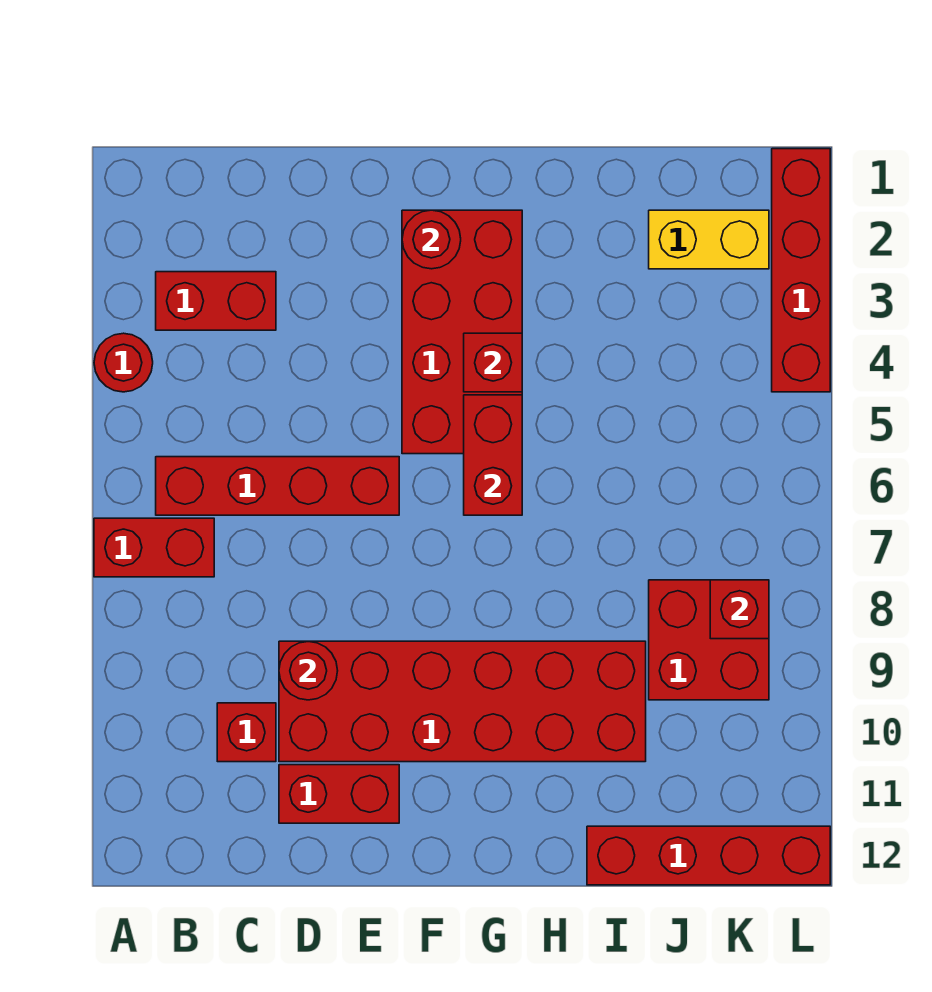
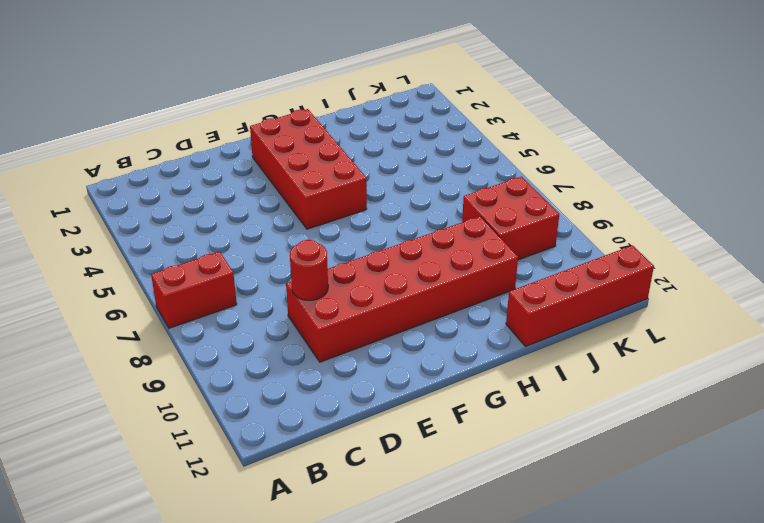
none -> red 1x1 round brick [94,333,153,392]
none -> red 1x2 brick [156,272,276,330]
none -> red 1x4 brick [156,457,399,515]

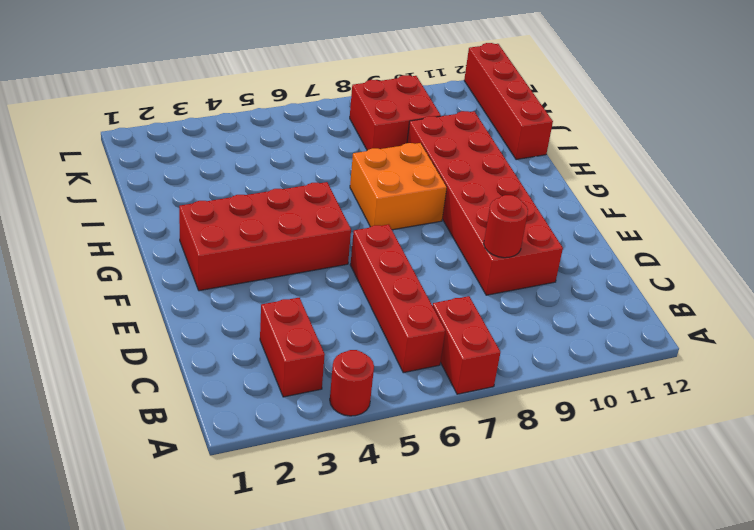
orange 2x2 brick [350,143,447,230] -> none
none -> red 1x1 brick [217,703,276,762]
none -> red 1x2 brick [279,765,399,823]
none -> yellow 1x2 brick [649,210,769,269]

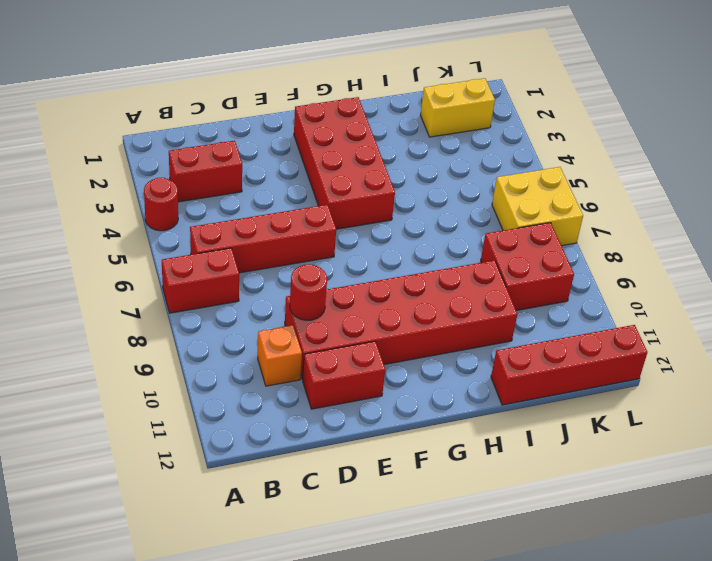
orange 1x1 brick [258,325,302,386] -> red 1x1 brick [217,703,276,762]
yellow 2x2 brick [492,167,583,246] -> none
none -> red 1x4 brick [772,149,830,392]
none -> red 1x1 round brick [402,210,461,269]
none -> red 1x1 brick [464,333,522,392]

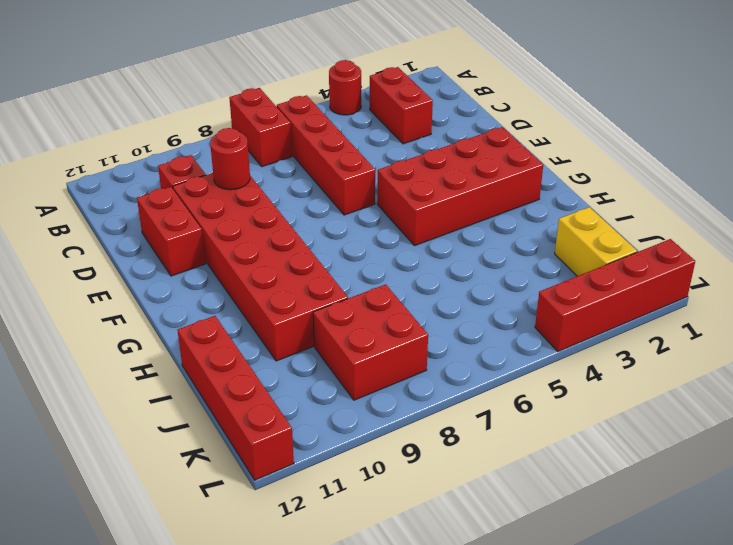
none -> red 1x1 round brick [402,210,461,269]
none -> red 1x1 brick [464,333,522,392]
none -> red 1x2 brick [464,395,522,515]

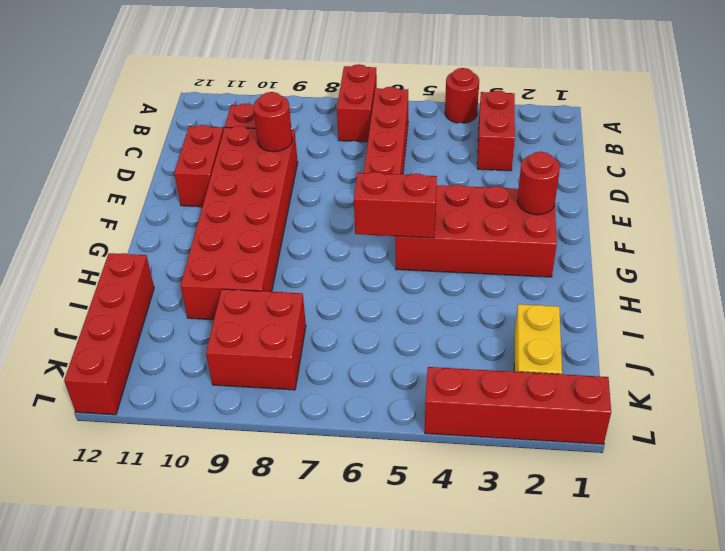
none -> red 1x1 brick [464,333,522,392]
none -> red 1x1 brick [710,580,769,639]

